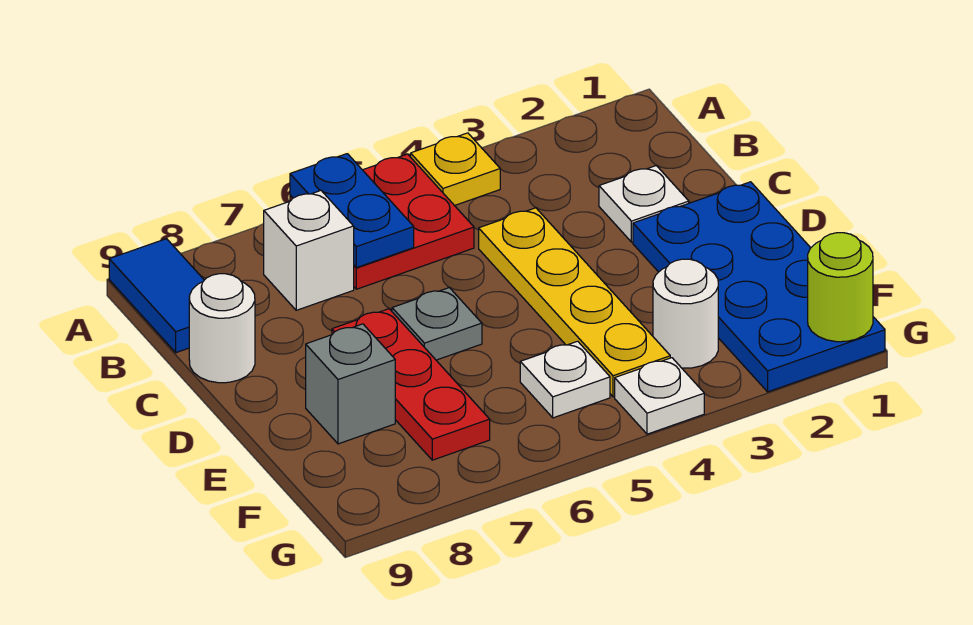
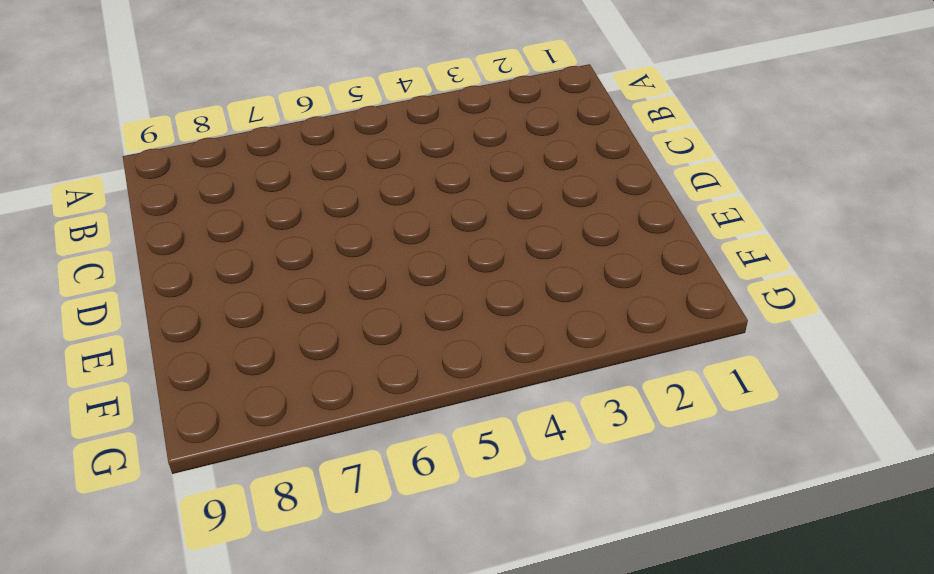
none -> yellow 1x1 plate [411,133,500,206]
none -> red 2x2 plate [290,154,474,289]
none -> blue 1x2 tile [109,239,204,353]

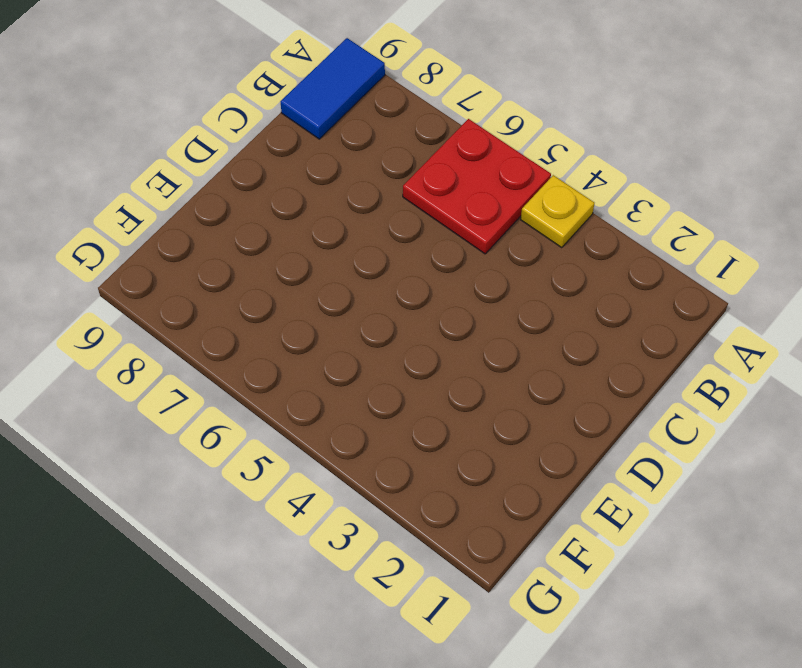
none -> white 1x1 brick [264,190,354,310]
none -> white 1x1 plate [599,166,689,242]
none -> yellow 1x4 plate [479,208,670,397]

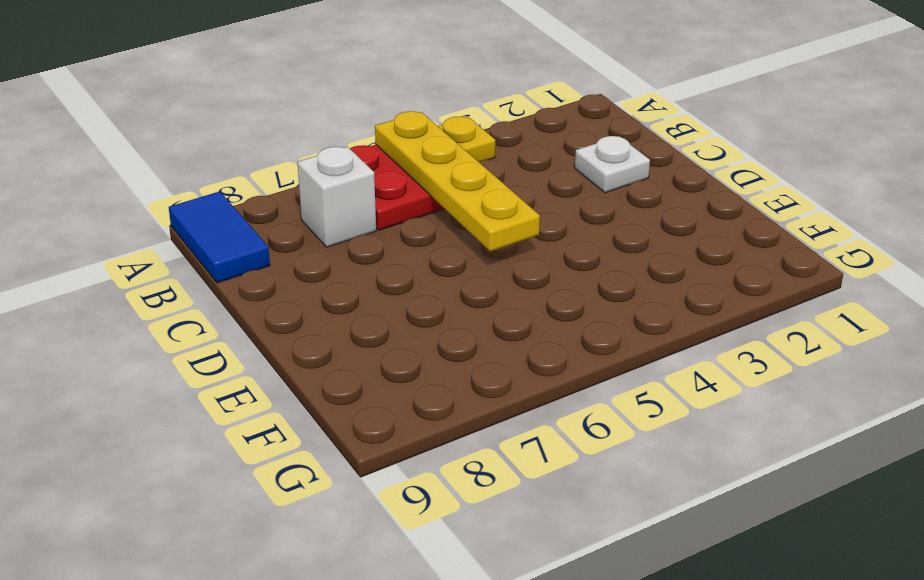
yellow 1x4 plate [375,111,540,251] -> yellow 1x4 plate moved to [479,208,670,397]
none -> white 1x1 round brick [189,274,255,383]
none -> blue 2x4 plate [633,182,885,392]
none -> grey 1x1 plate [392,288,482,360]

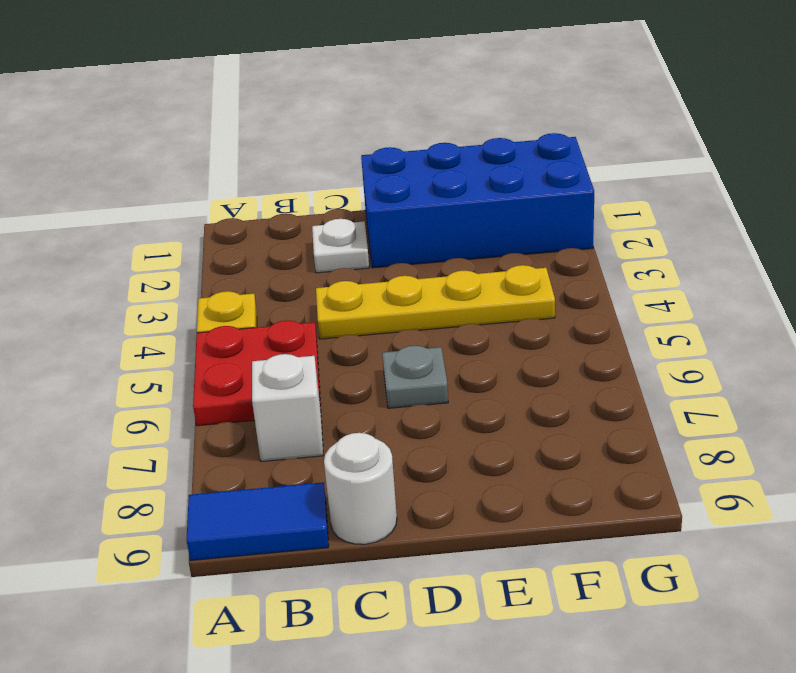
blue 2x4 brick [361,133,594,268] -> blue 2x4 plate [633,182,885,392]
none -> red 1x3 plate [332,309,490,460]
none -> grey 1x1 brick [306,324,395,444]
none -> white 1x1 round brick [653,259,718,368]

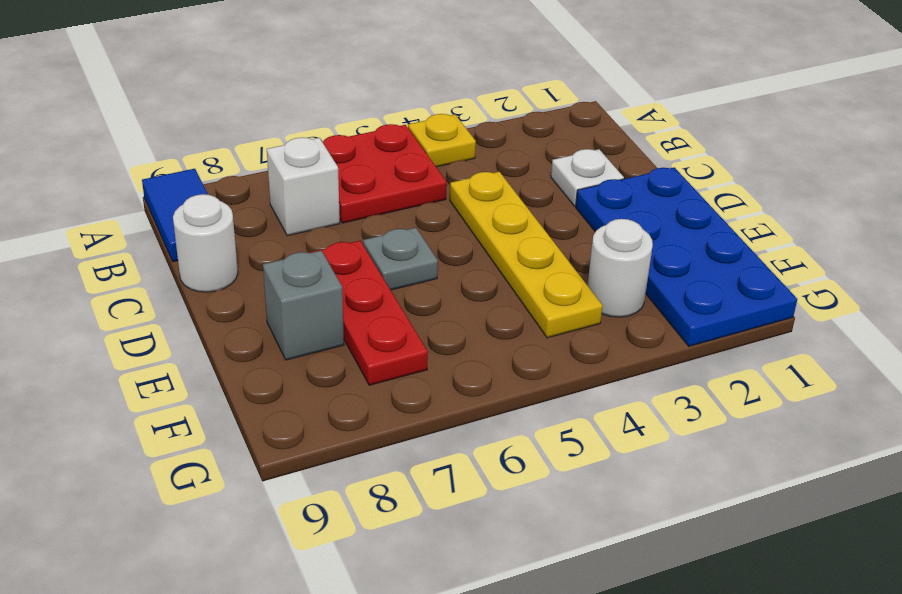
none -> white 1x1 plate [520,341,610,418]
none -> white 1x1 plate [615,358,704,434]
none -> blue 1x2 plate [290,154,414,268]

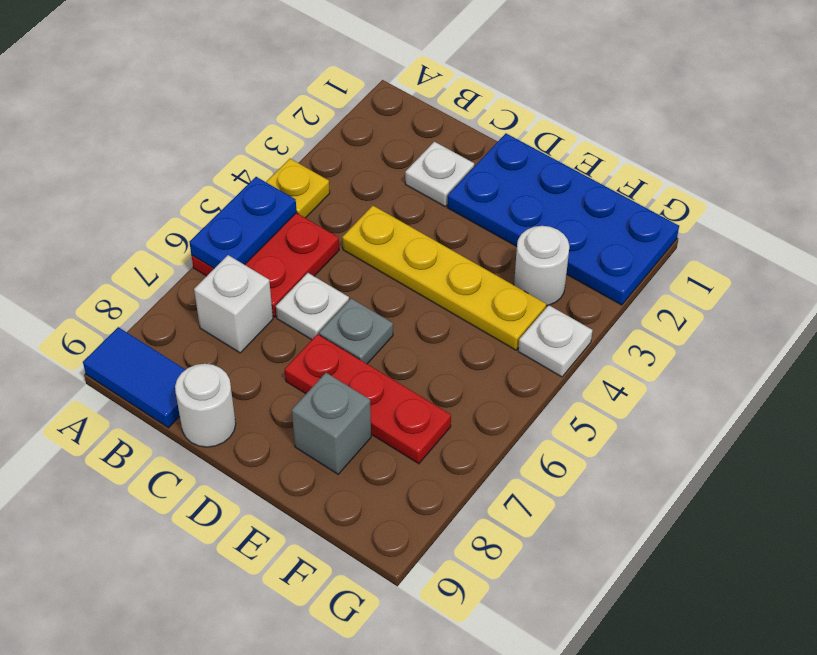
blue 1x2 plate [189,177,297,268] -> blue 1x2 plate turned to [290,154,414,268]
white 1x1 plate [276,273,349,340] -> white 1x1 plate moved to [520,341,610,418]
none -> lime 1x1 round brick [808,233,873,342]

